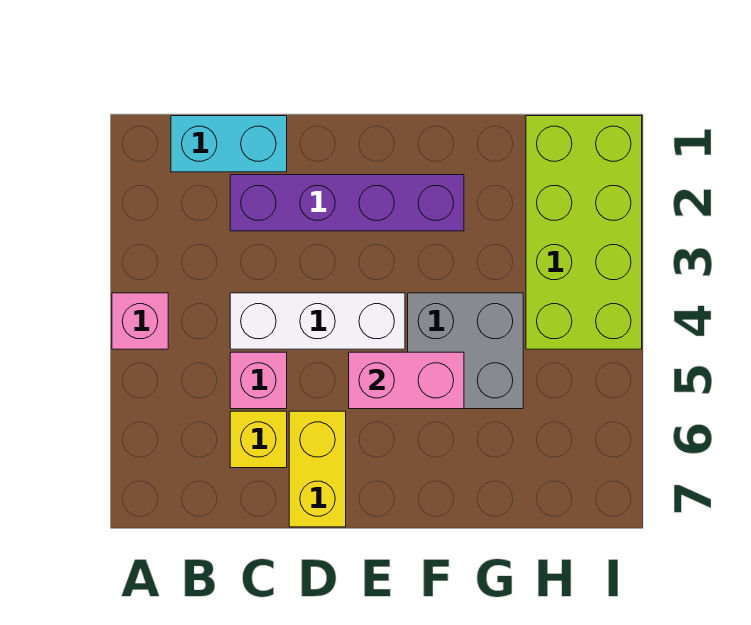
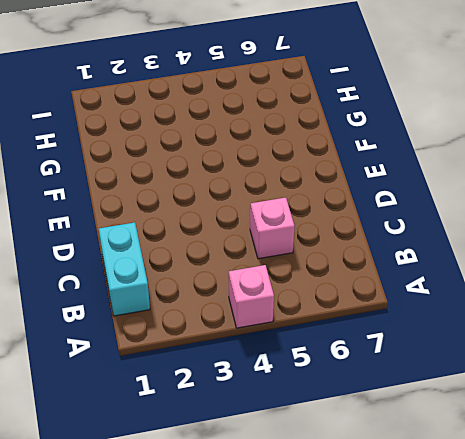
none -> purple 1x4 brick [230,175,464,231]
none -> white 1x3 brick [230,293,405,349]

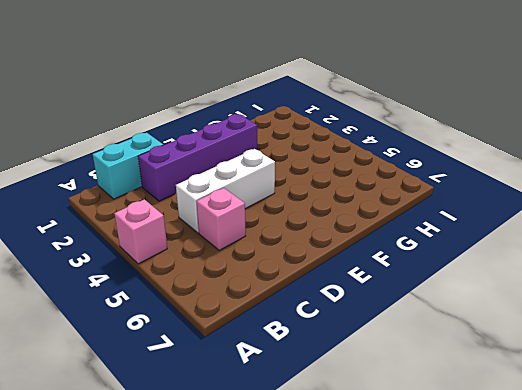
none -> yellow 1x1 brick [230,411,287,468]
none -> yellow 1x2 brick [289,411,346,527]

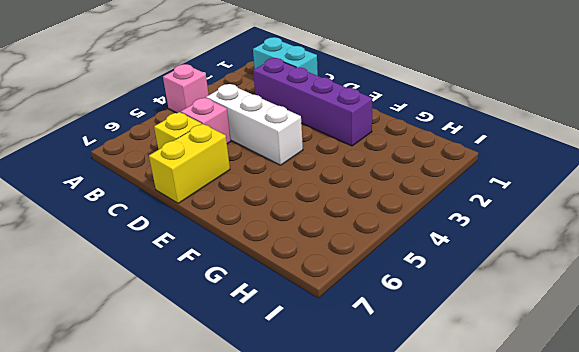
none -> grey 2x2 brick [408,293,523,409]
none -> lime 2x4 brick [526,116,642,349]

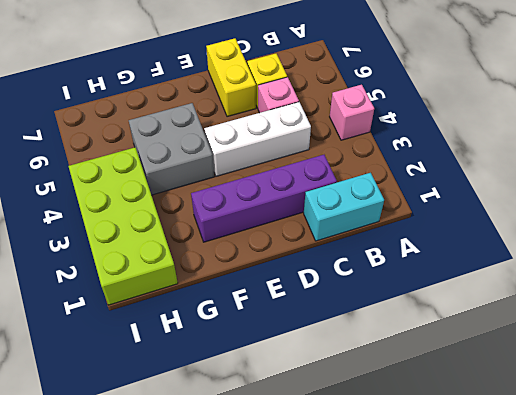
none -> pink 1x2 brick [349,352,464,409]

